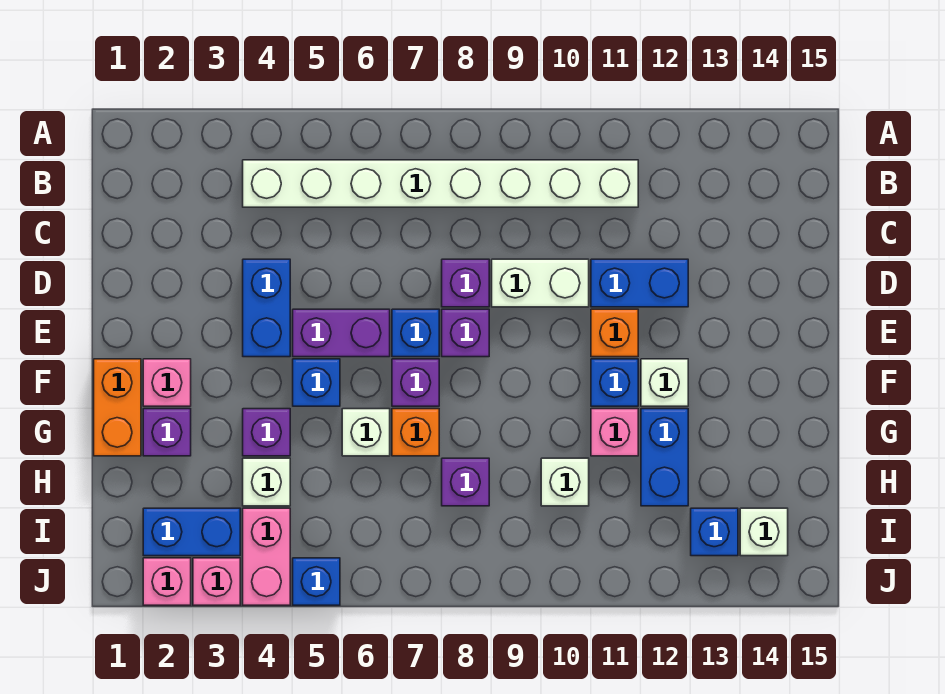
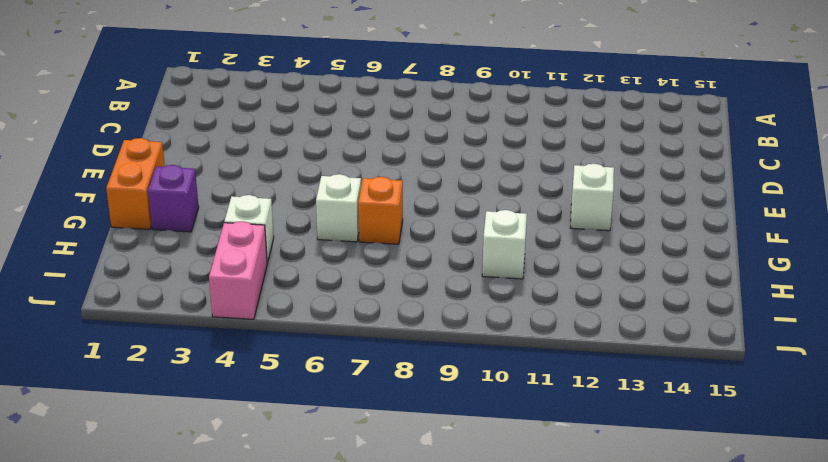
none -> white 1x8 brick [243,160,638,207]
none -> blue 1x2 brick [243,259,290,357]
none -> purple 1x1 brick [442,259,489,307]
none -> white 1x2 brick [492,259,589,307]

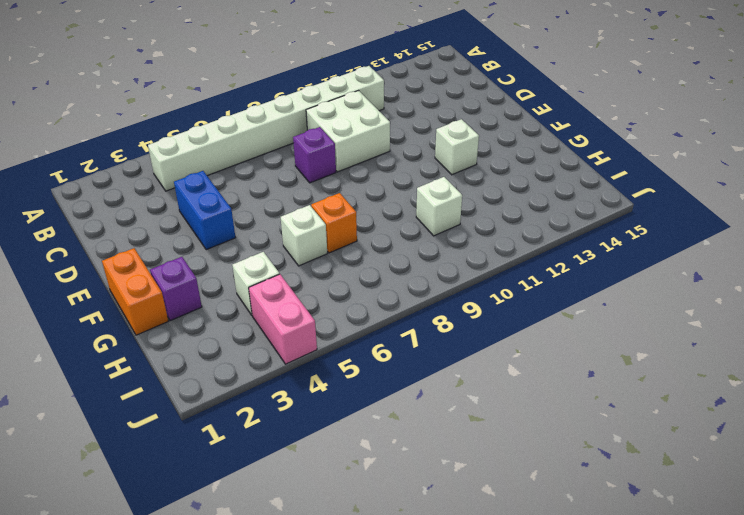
white 2x2 brick [306,91,390,172] -> white 1x2 brick [492,259,589,307]
none -> blue 1x2 brick [591,259,688,307]
none -> purple 1x2 brick [293,309,390,357]
none -> blue 1x1 brick [392,309,439,357]
none -> purple 1x1 brick [442,309,489,357]

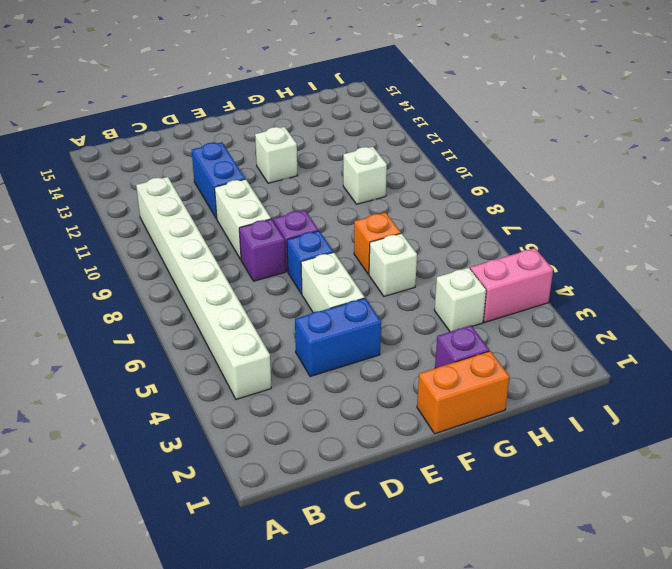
white 1x2 brick [301,252,365,312] -> purple 1x2 brick [293,309,390,357]
none -> orange 1x1 brick [591,309,638,357]
none -> pink 1x1 brick [143,359,191,406]
none -> blue 1x1 brick [293,359,340,406]
none -> purple 1x1 brick [392,359,439,406]

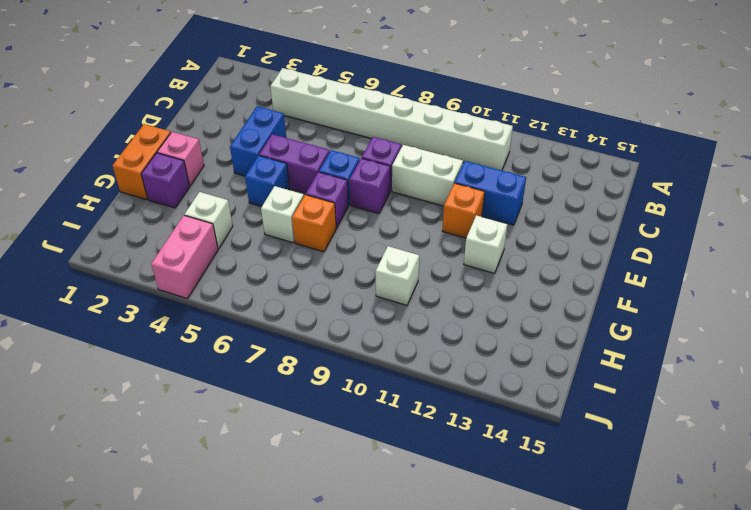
none -> blue 1x1 brick [591,359,638,406]
none -> purple 1x1 brick [243,409,290,456]
none -> pink 1x1 brick [591,409,638,456]
none -> blue 1x2 brick [641,409,688,506]

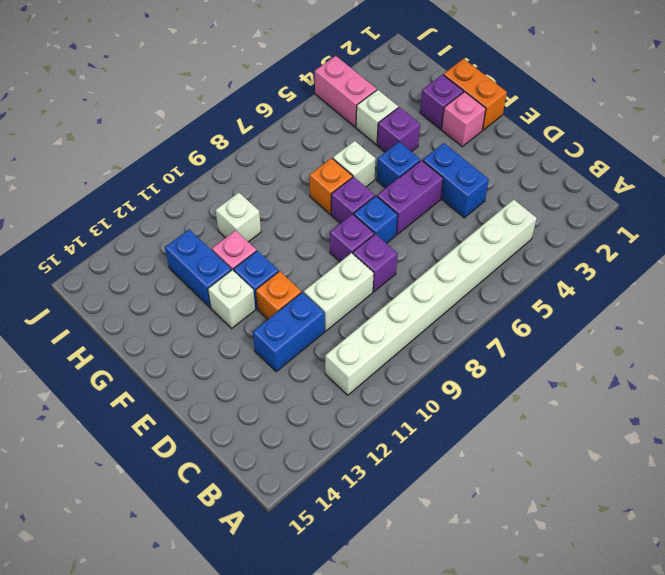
none -> purple 1x1 brick [442,458,489,506]
none -> blue 1x2 brick [143,508,240,556]
none -> blue 1x1 brick [691,508,738,556]
none -> white 1x1 brick [740,508,788,556]

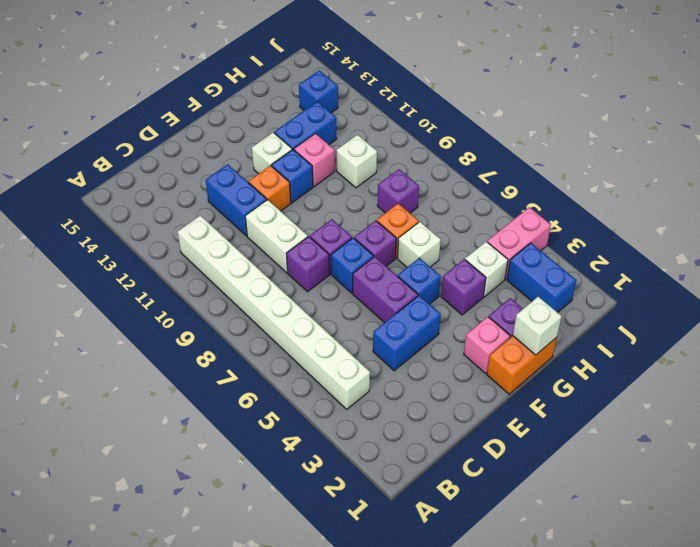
white 1x1 brick [513,297,562,355] -> white 1x1 brick moved to [740,508,788,556]
none -> pink 1x1 brick [143,558,191,605]
none -> pink 1x1 brick [193,558,240,605]
none -> blue 1x1 brick [293,558,340,605]

